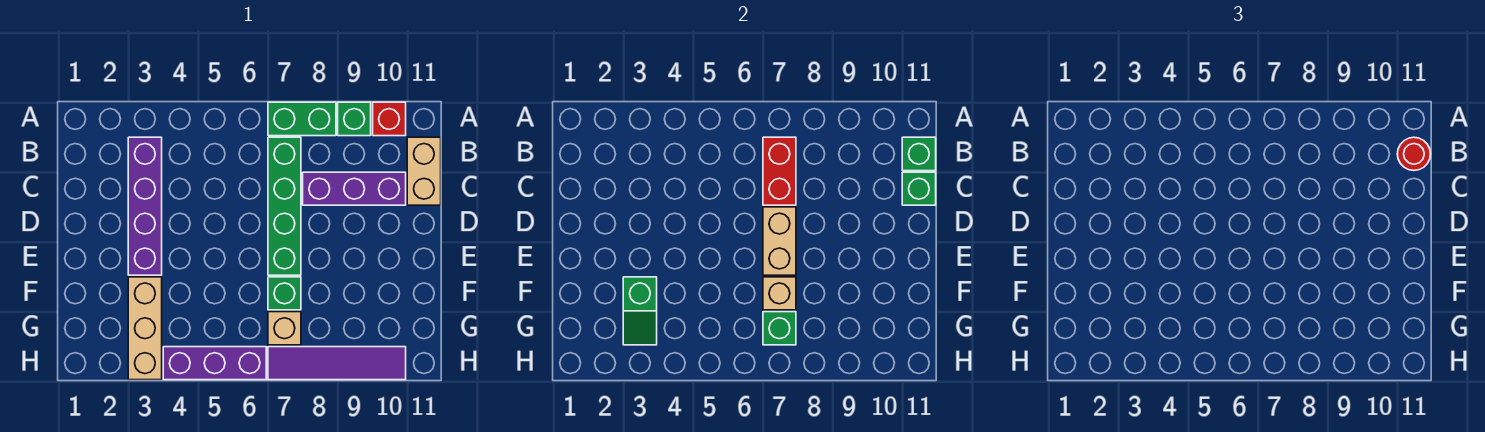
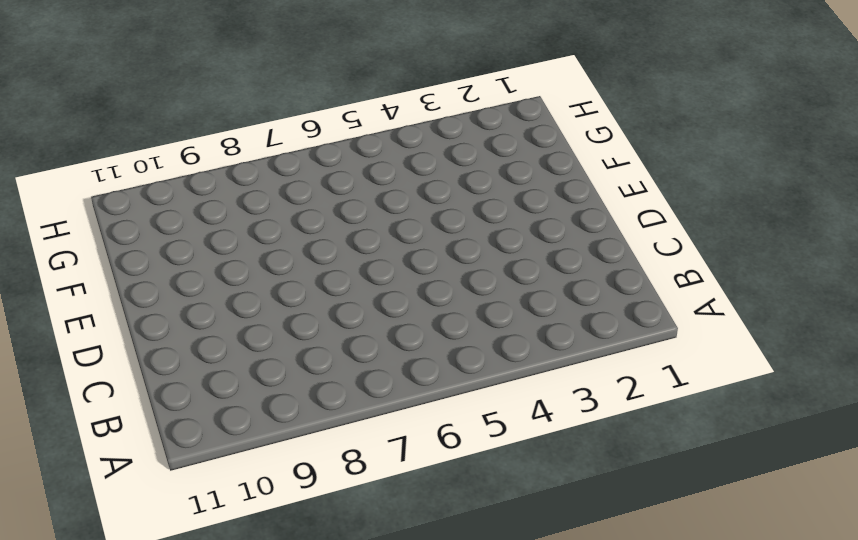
none -> green 1x2 brick [268,102,336,136]
none -> green 1x1 brick [338,102,371,136]
none -> red 1x1 brick [373,102,406,136]

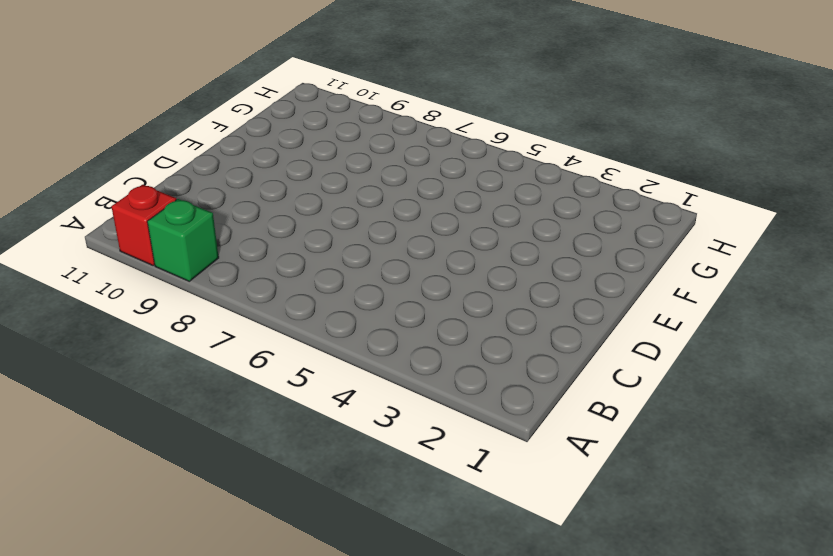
none -> green 1x2 brick [268,102,336,136]
none -> purple 1x4 brick [128,137,162,275]
none -> green 1x4 brick [268,137,301,275]

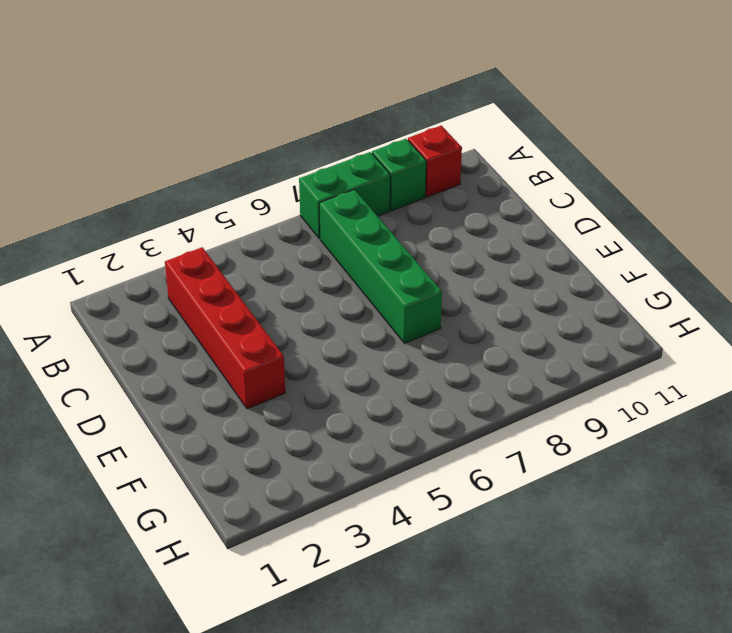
red 1x4 brick [165,247,285,409] -> purple 1x4 brick [128,137,162,275]
none -> tan 1x2 brick [407,137,441,205]
none -> purple 1x3 brick [303,172,406,205]
none -> tan 1x3 brick [128,277,162,380]

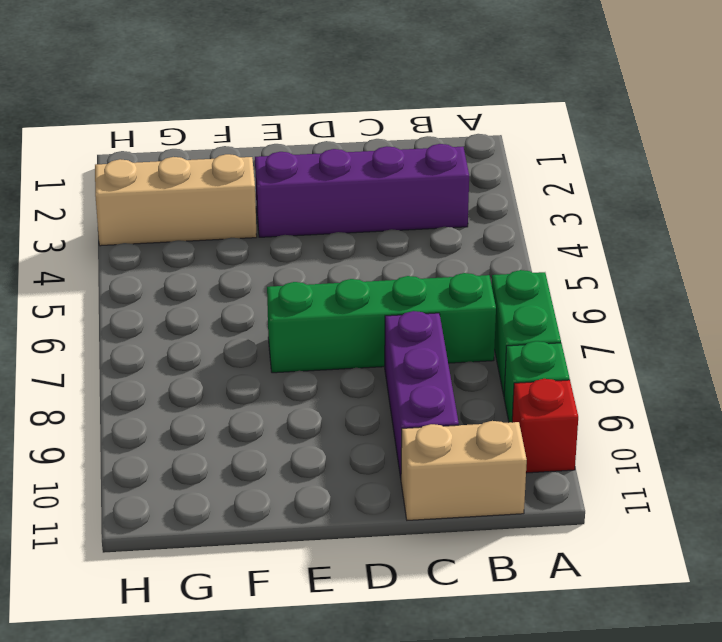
none -> green 1x1 brick [268,277,301,310]
none -> tan 1x1 brick [268,312,301,345]
none -> purple 1x3 brick [163,347,266,380]

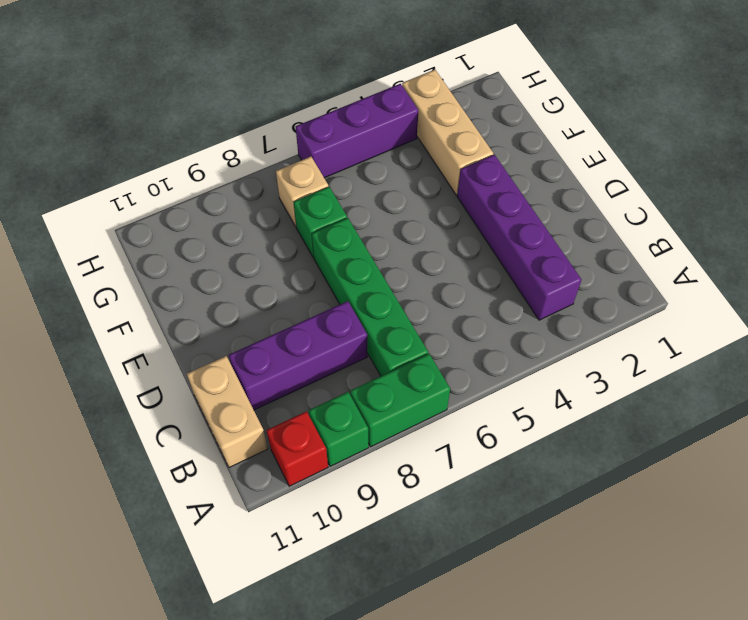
none -> purple 1x4 tile [268,347,406,380]
none -> red 1x2 brick [763,137,796,205]
none -> green 1x1 brick [902,137,936,171]

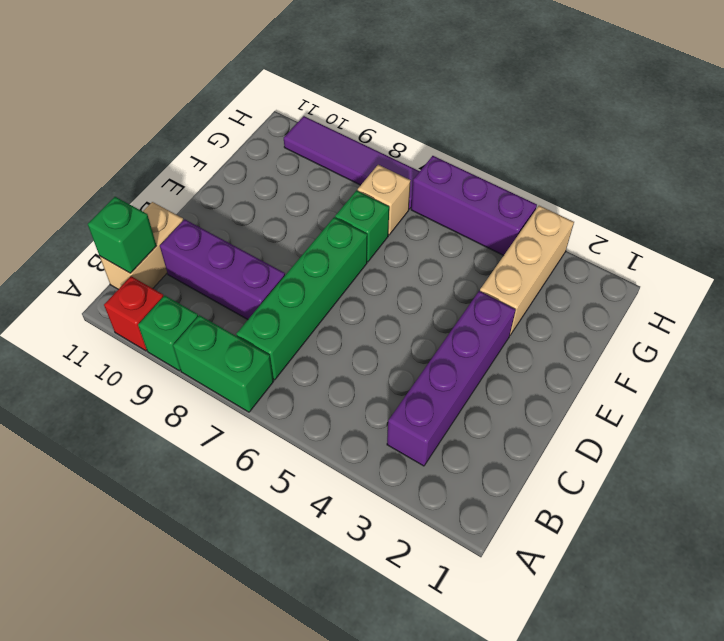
none -> red 1x2 brick [763,137,796,205]
none -> green 1x1 brick [902,172,936,205]
none -> tan 1x2 brick [763,207,796,275]

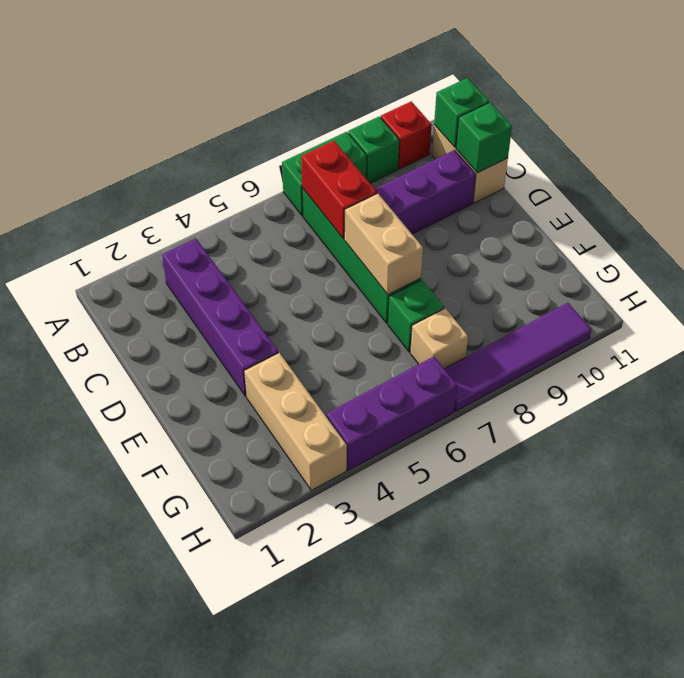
none -> green 1x2 slope [623,277,657,345]
none -> tan 1x1 brick [763,277,796,310]
none -> green 1x1 brick [763,312,796,345]

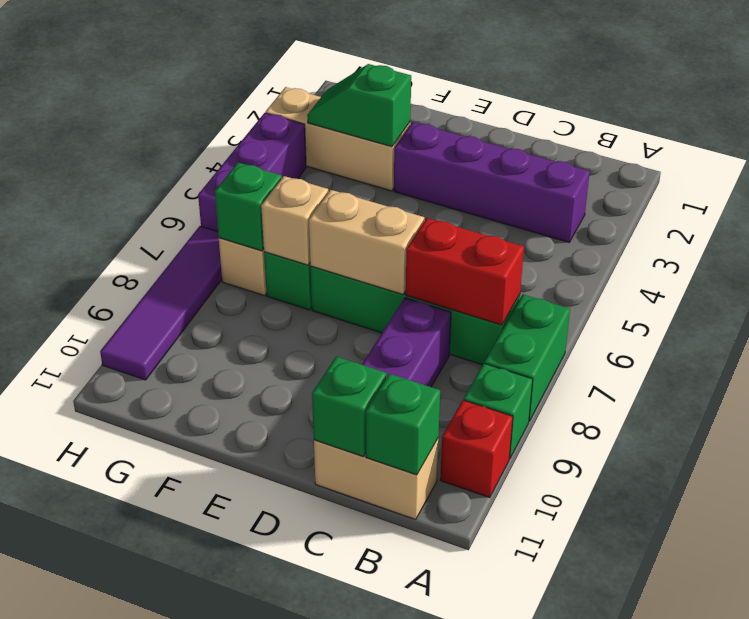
none -> red 1x1 round brick [1397,137,1431,170]

